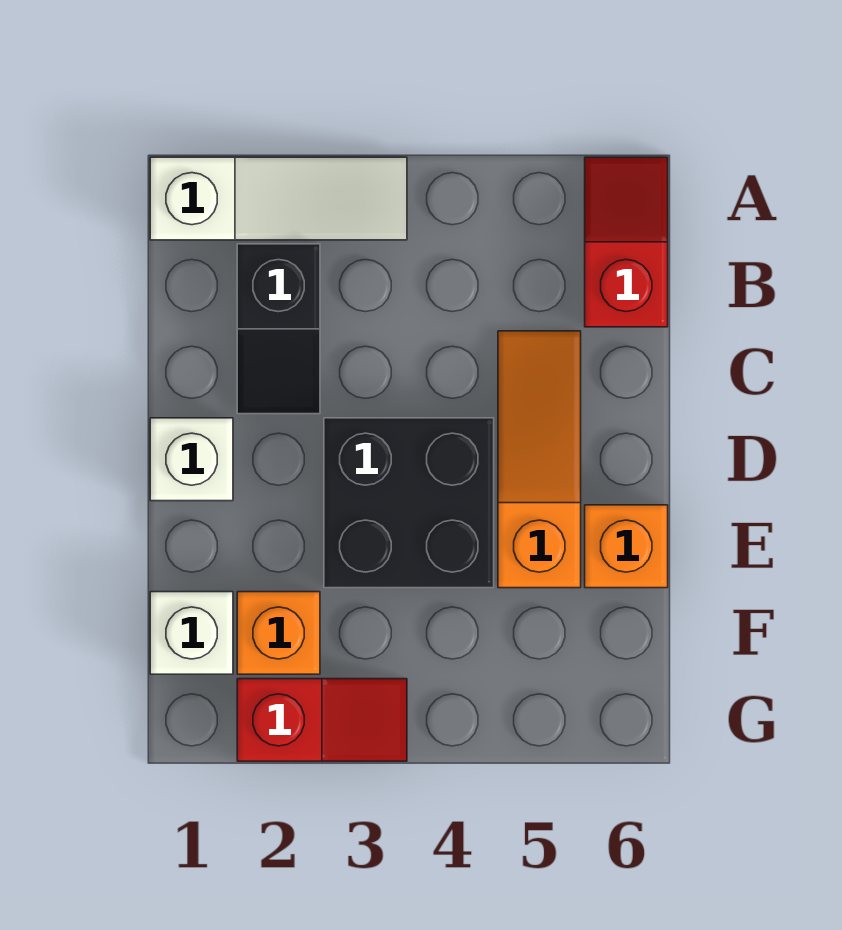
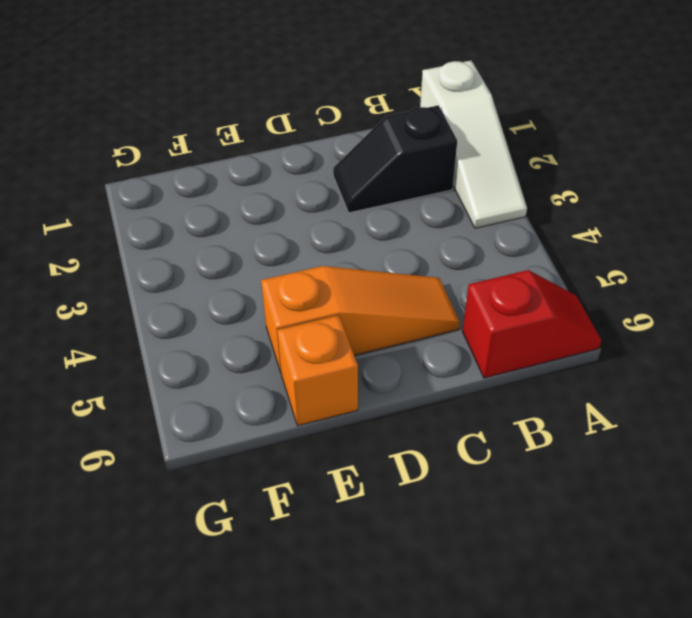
none -> white 1x1 brick [150,418,233,501]
none -> black 2x2 brick [324,418,494,588]

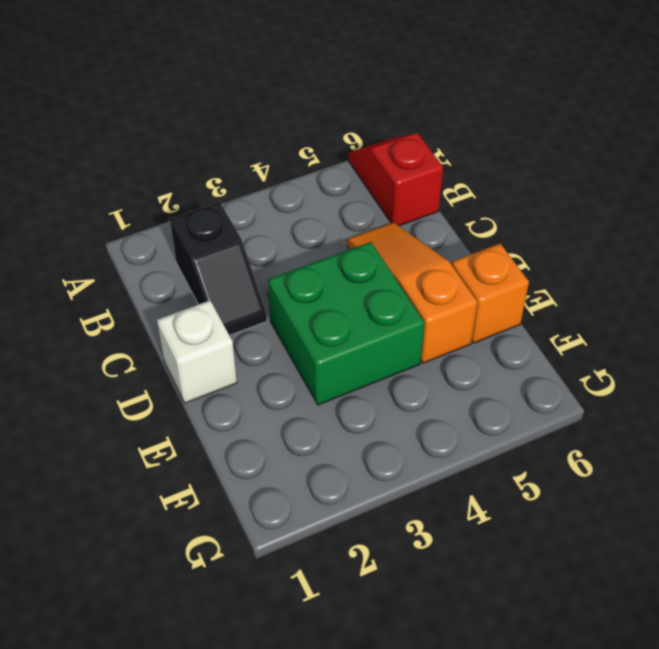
green 2x2 brick [268,242,425,405] -> black 2x2 brick [324,418,494,588]
none -> white 1x3 slope [150,157,407,240]
none -> white 1x1 brick [150,592,233,674]

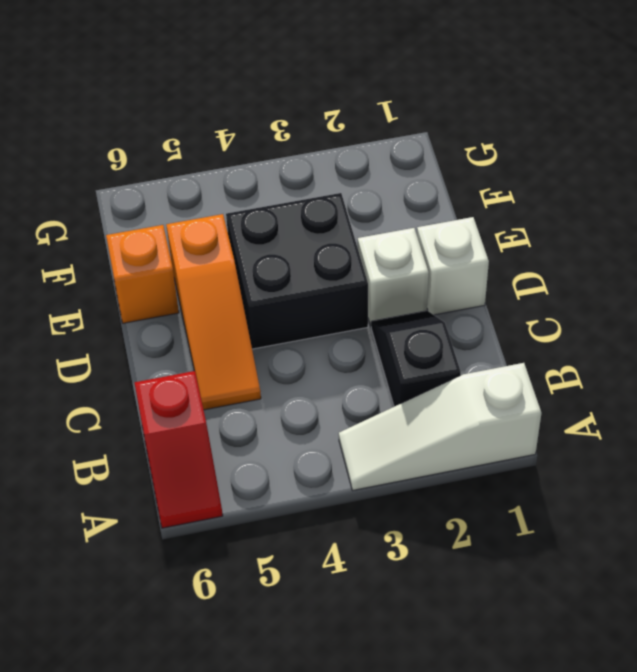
white 1x1 brick [358,228,429,326] -> white 1x1 brick moved to [150,592,233,674]
none -> orange 1x1 brick [237,592,320,674]
none -> red 1x2 slope [237,679,407,761]

